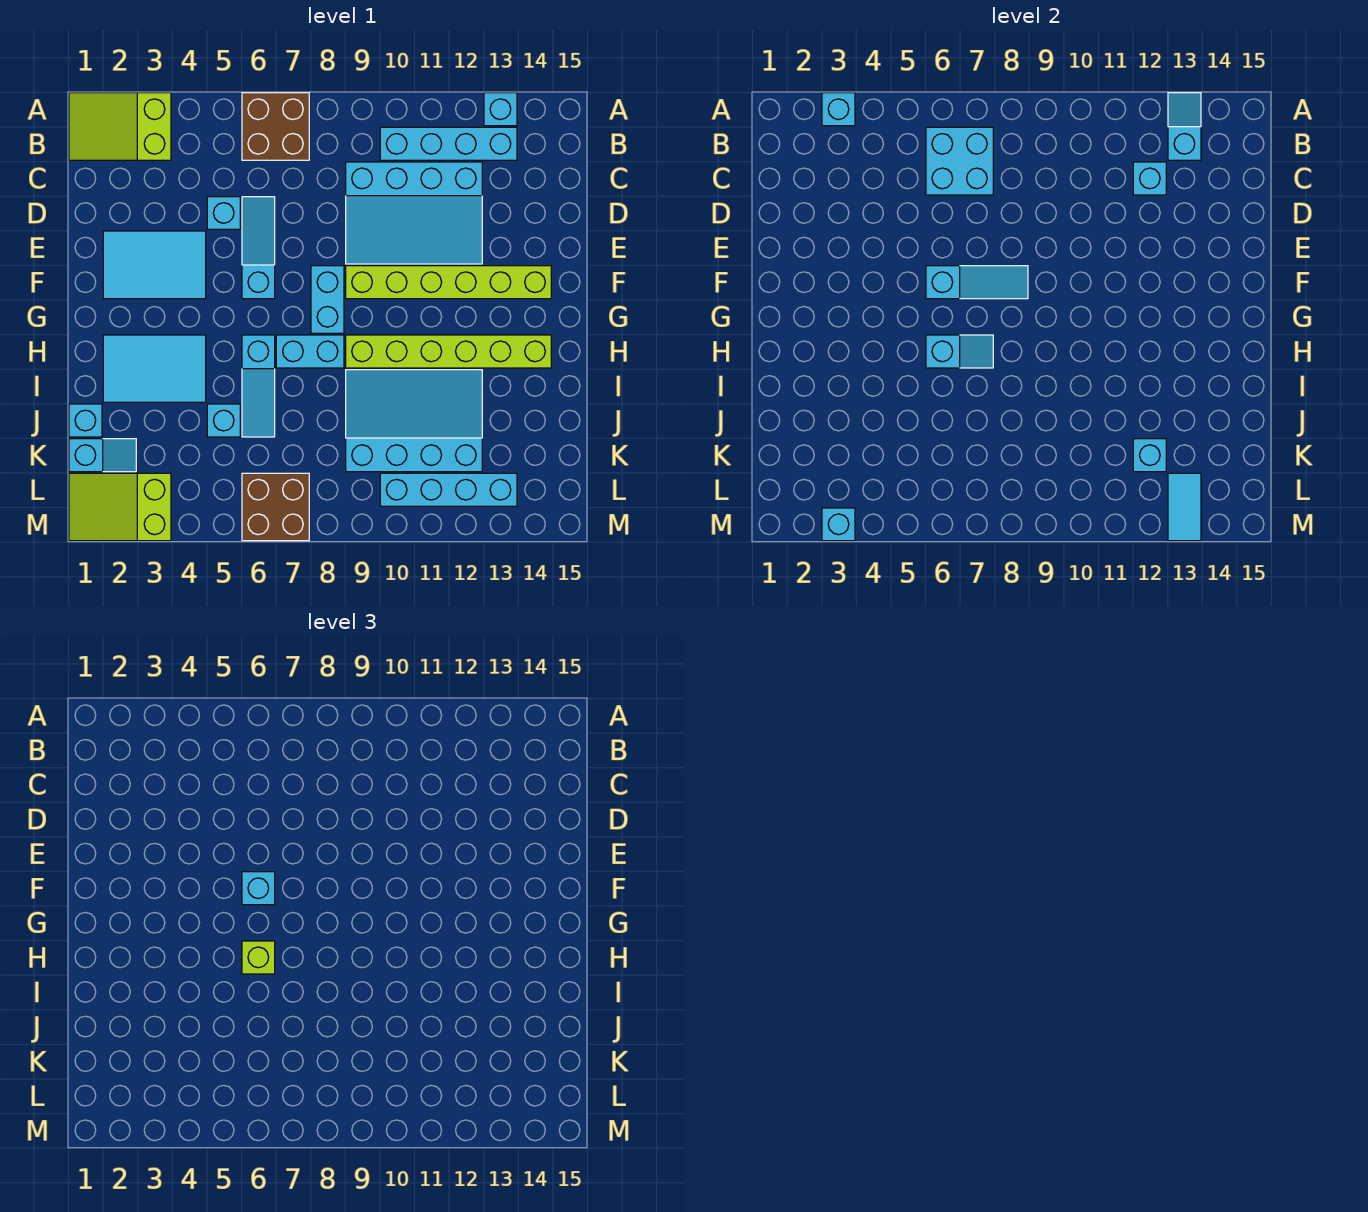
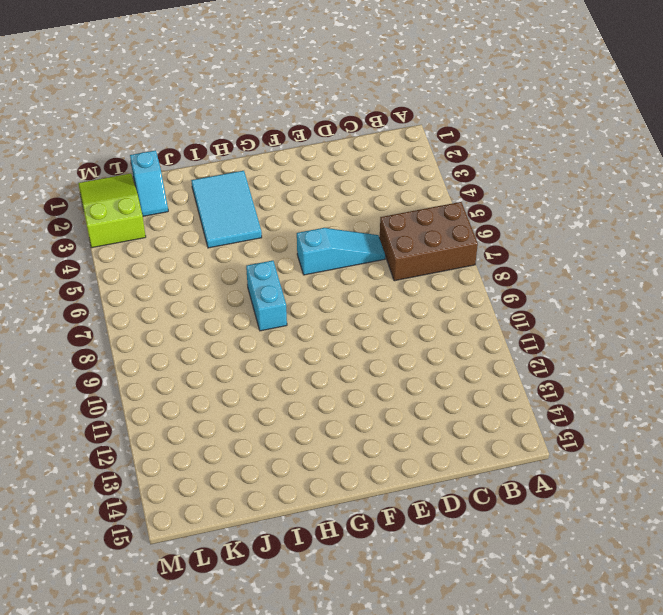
brown 2x3 brick [380,202,478,281] -> brown 2x2 brick [242,93,309,160]
none -> lime 2x3 slope [69,93,171,160]
none -> cyan 1x1 brick [484,93,517,126]
none -> cyan 1x4 brick [380,127,517,160]
none -> cyan 3x4 slope [346,162,482,264]

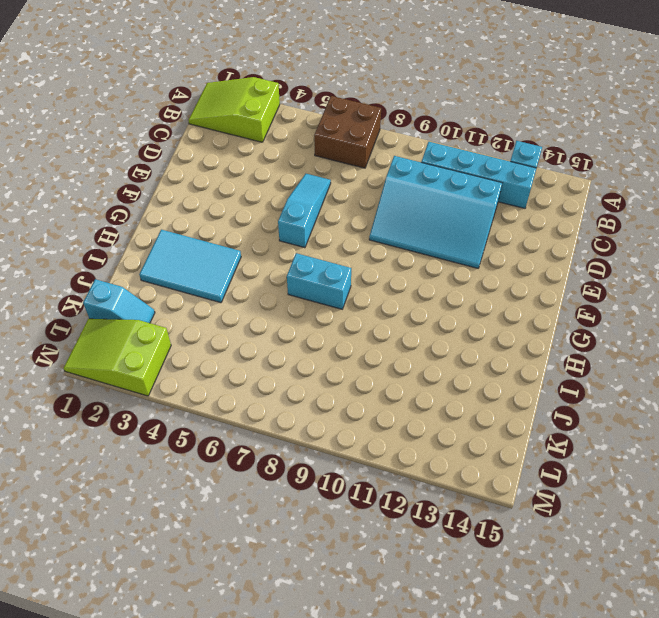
none -> cyan 1x1 brick [207,197,240,229]
none -> cyan 2x3 tile [103,231,206,299]
none -> cyan 1x2 brick [311,266,344,333]
none -> lime 1x6 brick [346,266,551,299]

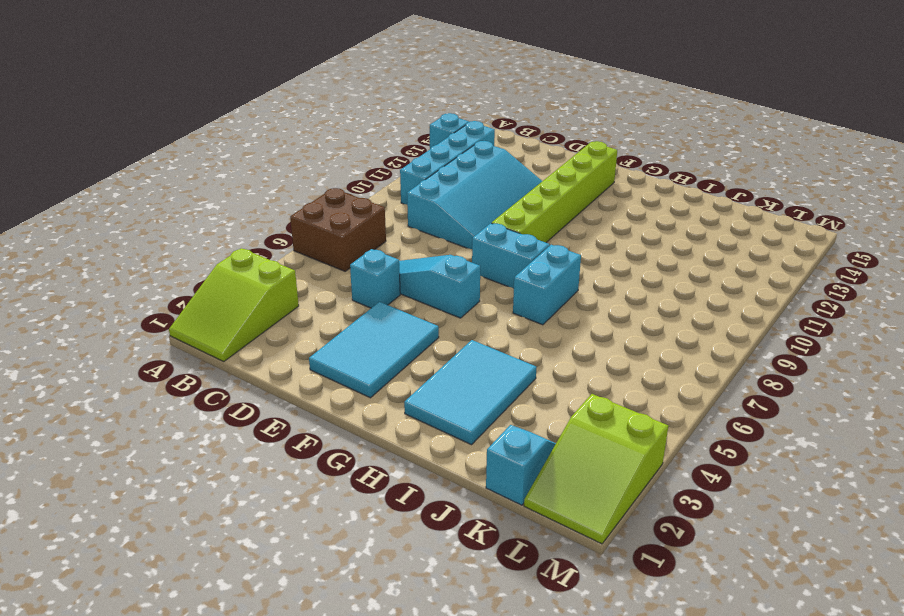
none -> cyan 1x3 slope [242,335,275,437]
none -> lime 1x6 brick [346,335,551,368]
none -> cyan 3x4 slope [346,370,482,472]
none -> cyan 1x1 brick [69,404,102,437]

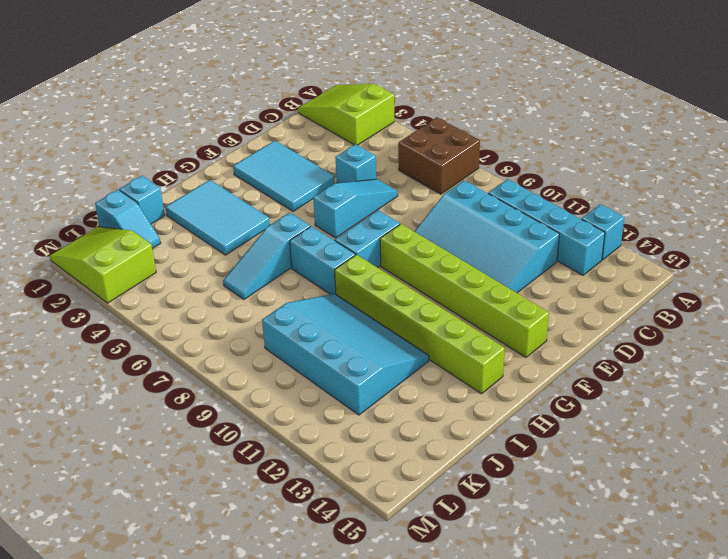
none -> cyan 1x1 brick [207,404,240,437]
none -> brown 2x2 brick [242,473,309,541]
none -> cyan 1x4 brick [380,473,517,506]
none -> cyan 1x1 brick [822,93,855,126]

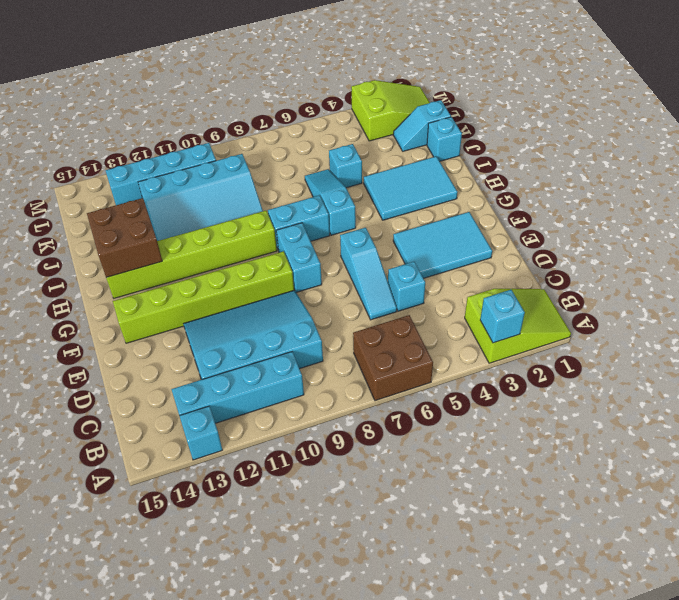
brown 2x2 brick [87,198,162,277] -> brown 2x2 brick moved to [242,473,309,541]
none -> cyan 1x2 slope [1168,93,1201,160]
none -> cyan 2x2 brick [926,127,993,195]
none -> cyan 1x1 brick [1133,162,1166,195]
none -> cyan 1x3 slope [926,266,1028,299]

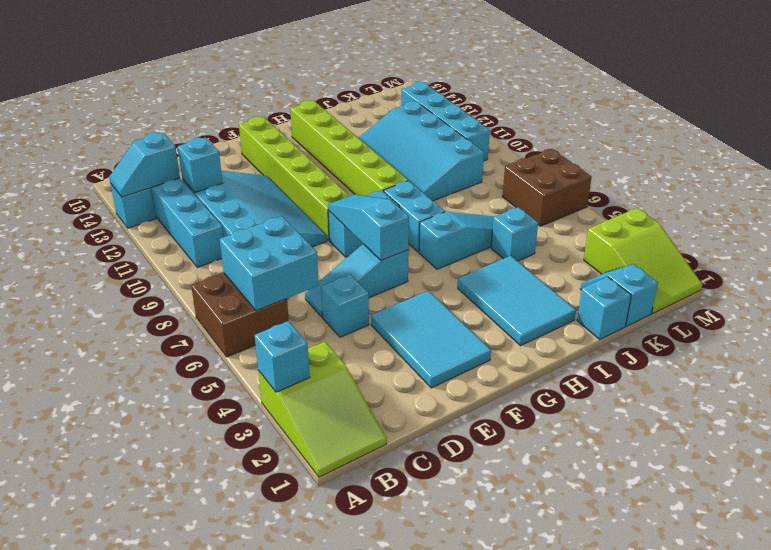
none -> cyan 1x2 slope [926,335,993,368]
none -> cyan 1x1 brick [1133,439,1166,472]
none -> cyan 1x2 tile [1168,473,1201,541]
none -> cyan 1x1 brick [822,508,855,541]

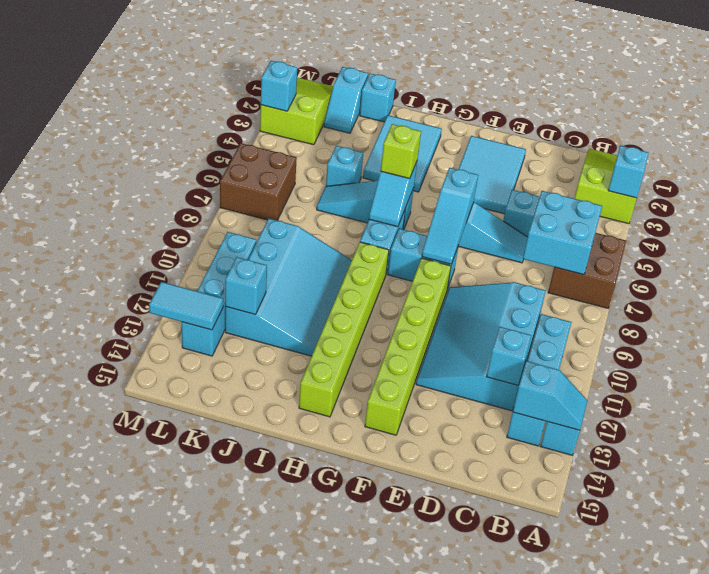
none -> cyan 1x1 brick [242,872,275,905]

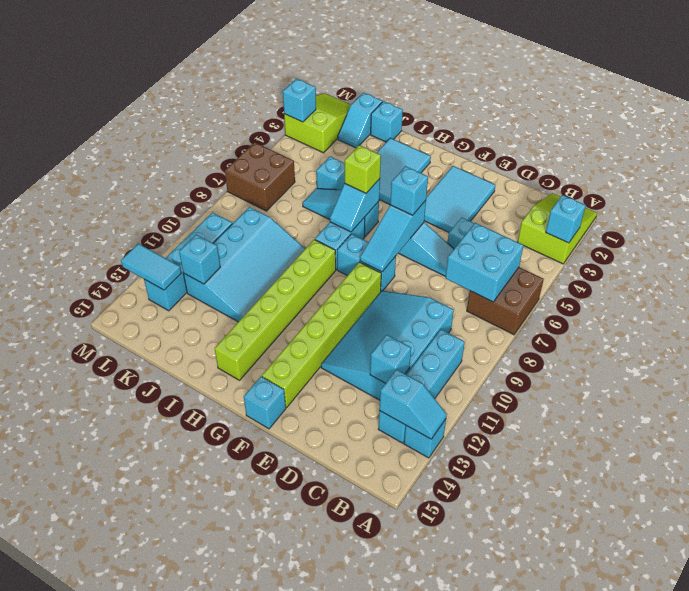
cyan 1x1 brick [244,377,286,429] -> none

